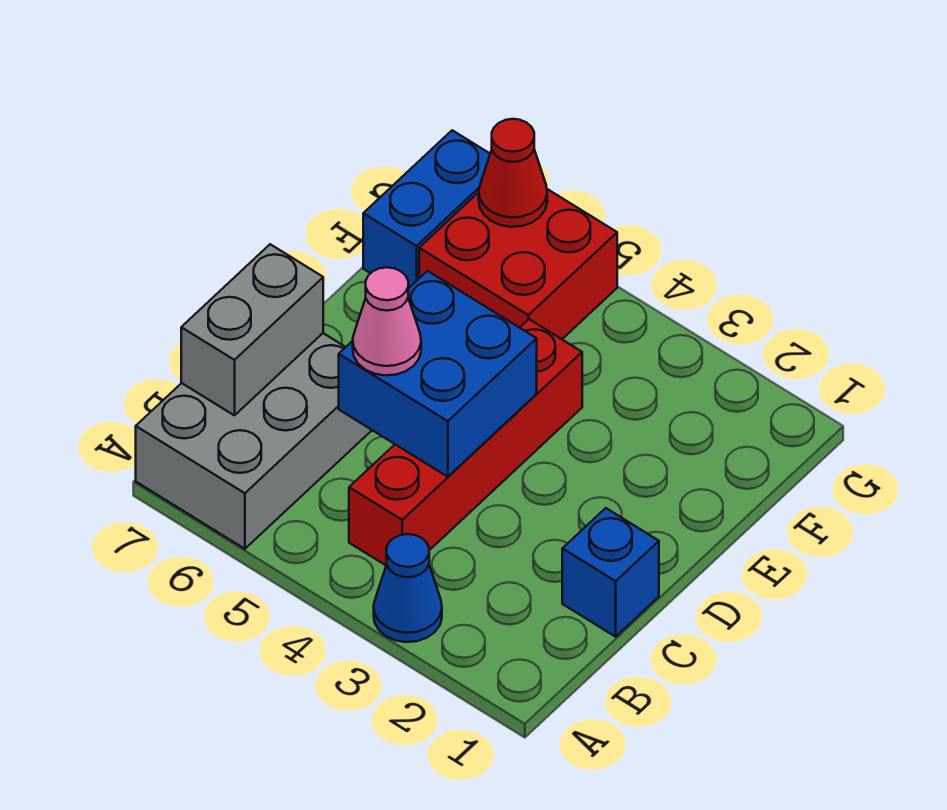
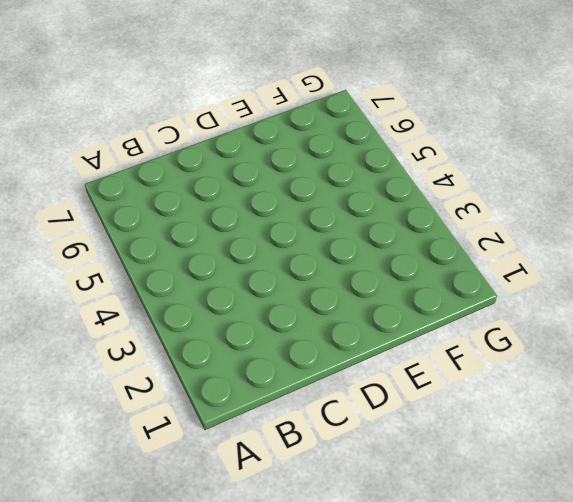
none -> blue 1x1 cone [374,534,442,642]
none -> grey 2x3 brick [136,333,372,549]

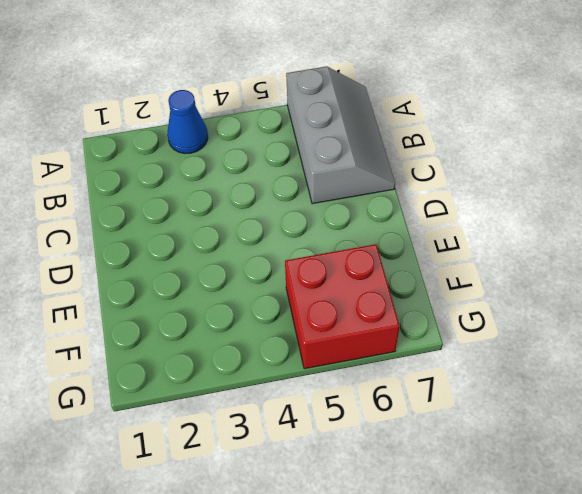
grey 2x3 slope [286,66,395,204] -> grey 2x3 brick [136,333,372,549]
none -> red 1x4 brick [349,319,582,565]
none -> blue 1x1 brick [562,508,659,637]

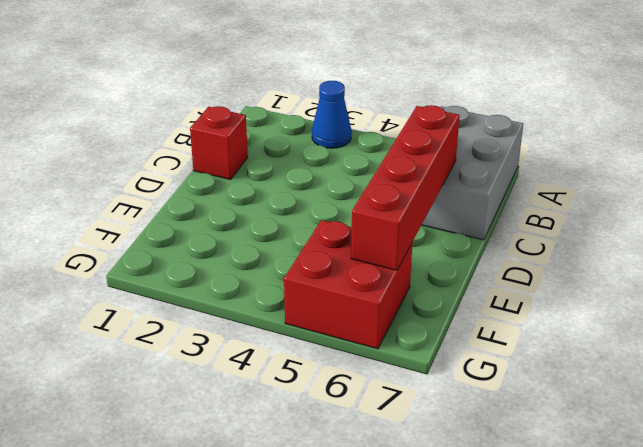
red 1x1 brick [190,106,248,180] -> blue 1x1 brick [562,508,659,637]
red 1x4 brick [351,105,460,270] -> red 1x4 brick moved to [349,319,582,565]
none -> blue 1x2 brick [363,130,490,288]
none -> grey 1x2 brick [181,244,323,415]

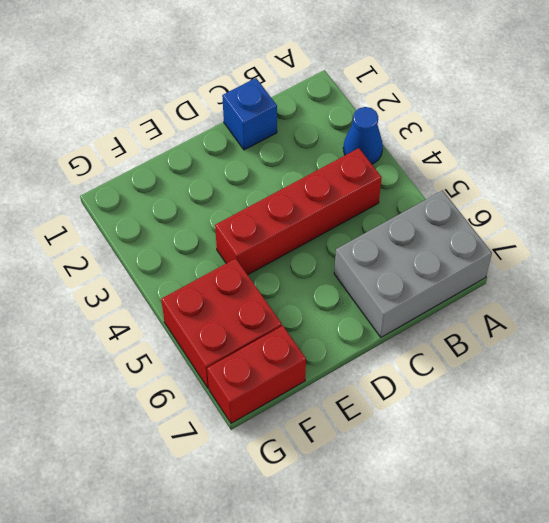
red 1x2 brick [207,326,306,423] -> blue 1x2 brick [363,130,490,288]
none -> grey 1x2 brick [181,244,323,415]
none -> blue 2x2 brick [339,271,537,477]

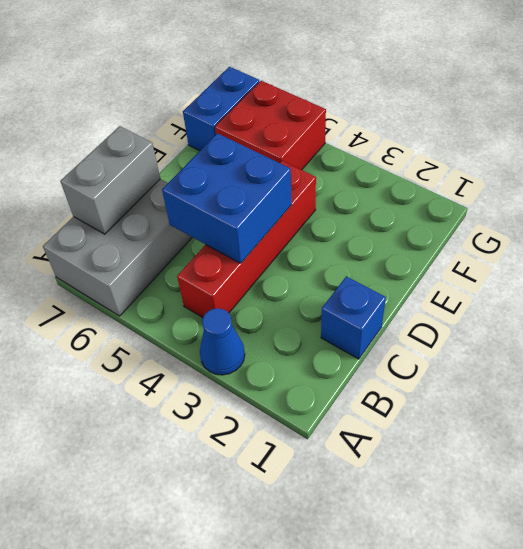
none -> red 1x1 cone [479,119,547,227]
none -> pink 1x1 cone [353,267,421,375]

